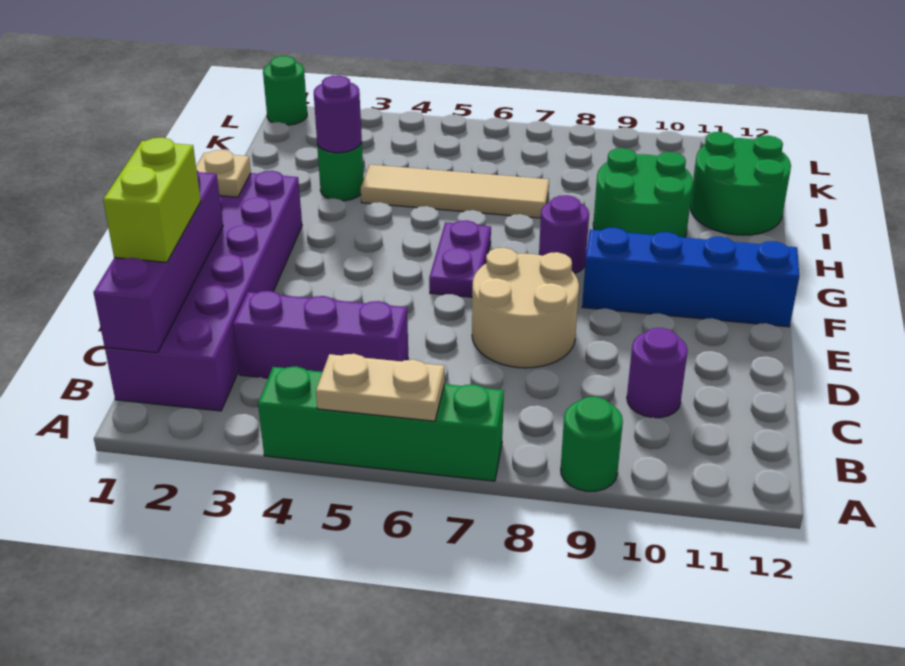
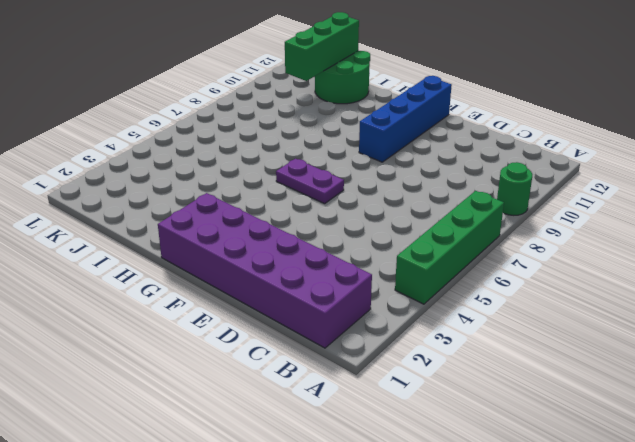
green 1x3 brick [285,12,359,81] -> none
none -> purple 1x3 brick [233,291,408,378]
none -> purple 1x1 round brick [627,328,688,418]
none -> tan 2x2 round brick [472,248,579,368]

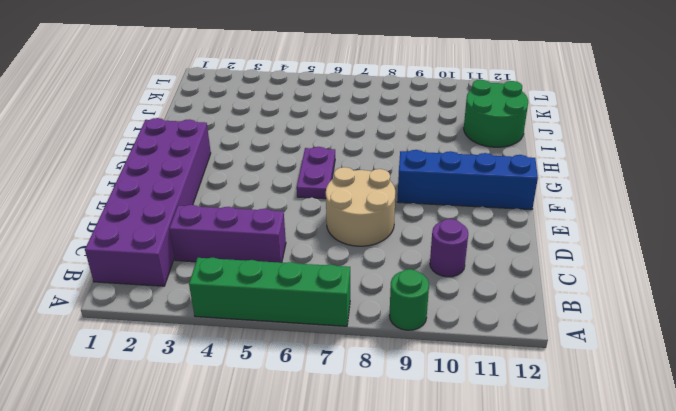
none -> purple 1x1 round brick [539,195,589,274]
none -> green 2x2 round brick [593,148,693,238]
none -> green 1x1 round brick [317,142,364,201]

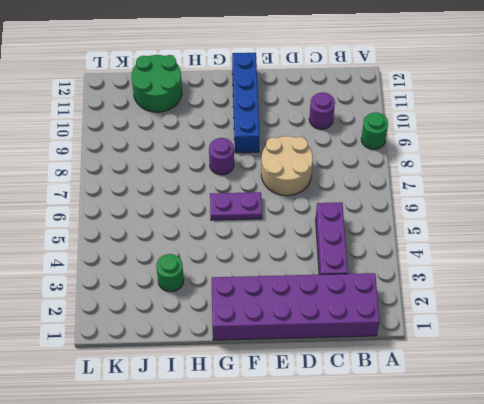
none -> green 1x4 brick [258,366,504,481]
none -> green 2x2 round brick [593,148,693,238]
none -> tan 1x4 tile [361,165,549,218]

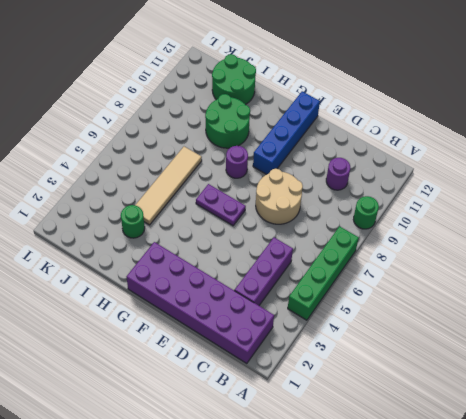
none -> green 1x1 round brick [263,56,307,125]
none -> tan 1x2 plate [316,354,444,421]
none -> purple 1x4 brick [93,171,223,353]

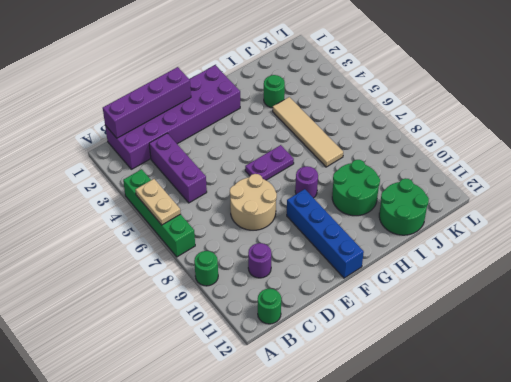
green 1x1 round brick [258,289,281,324] -> green 1x1 round brick moved to [263,56,307,125]
none -> tan 1x1 plate [196,150,251,197]
none -> purple 1x1 round brick [314,75,362,153]
none -> lime 1x2 brick [103,138,201,262]

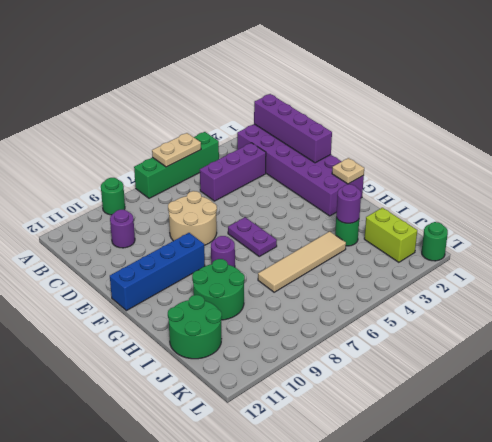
lime 1x2 brick [364,208,417,262] -> lime 1x2 brick moved to [103,138,201,262]

